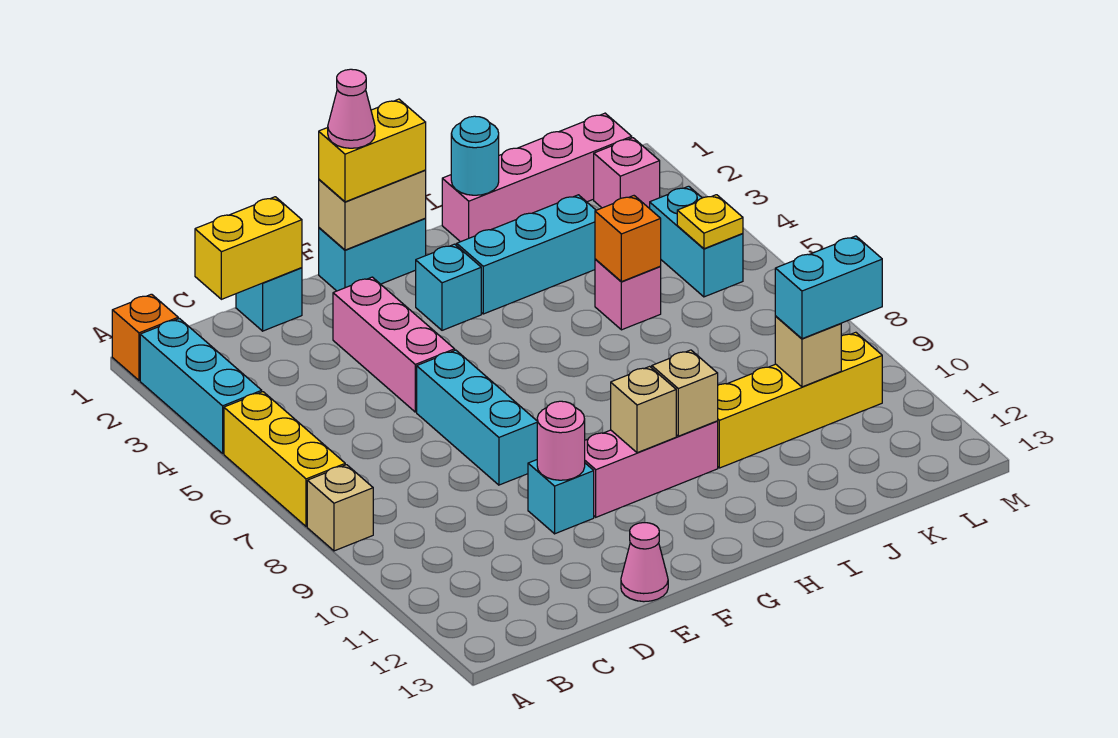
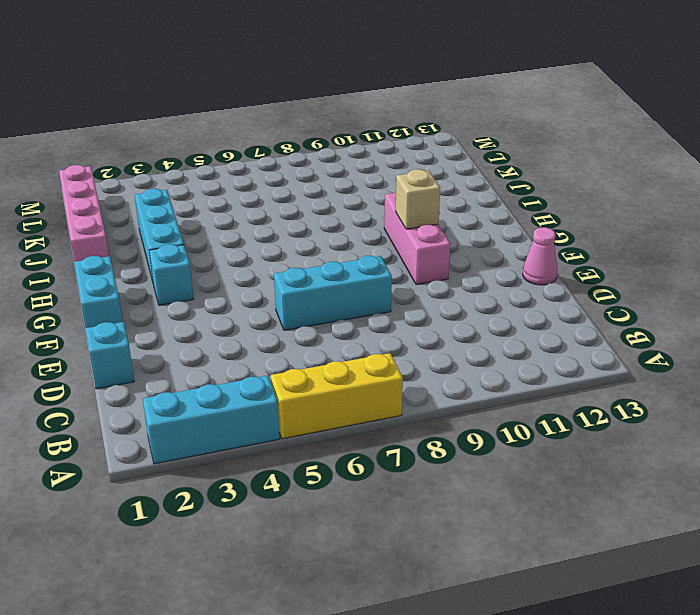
none -> orange 1x1 brick [112,294,178,380]
none -> tan 1x1 brick [307,465,373,551]
none -> pink 1x3 brick [333,277,455,412]
none -> cyan 1x1 brick [528,460,594,534]

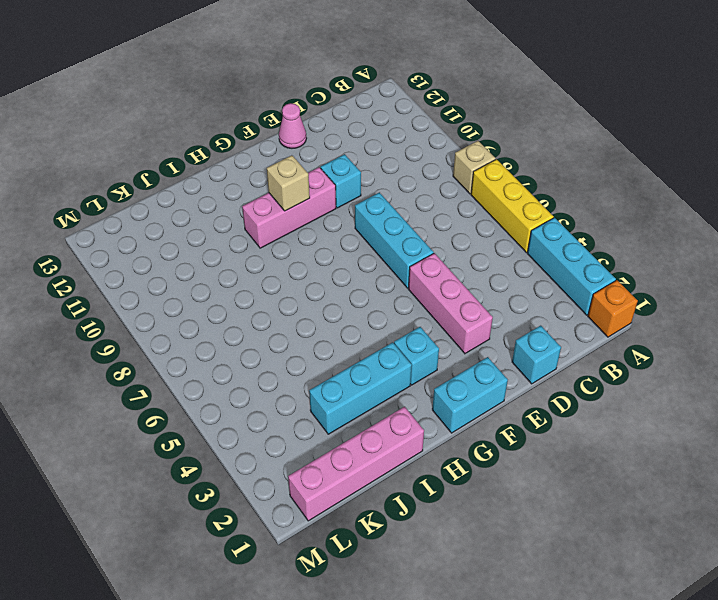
none -> yellow 1x4 brick [718,332,882,468]
none -> pink 1x1 brick [595,259,661,330]
none -> pink 1x1 brick [594,138,660,209]
none -> cyan 1x2 brick [650,186,743,297]

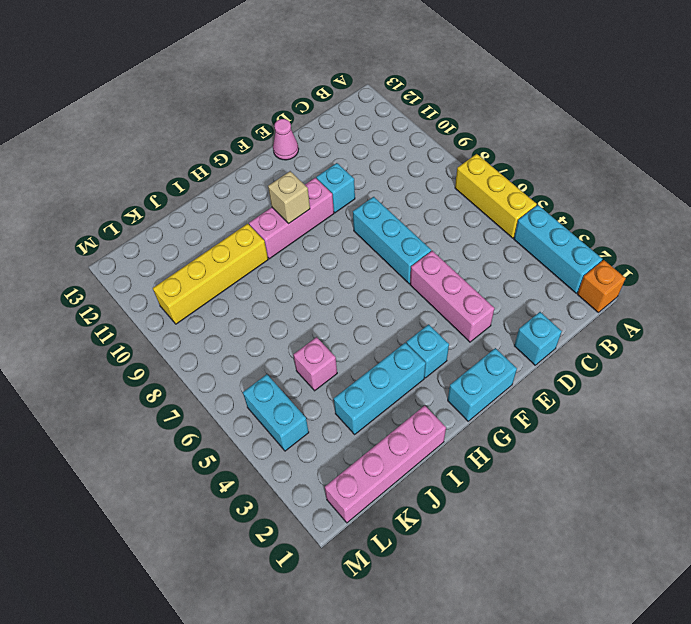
none -> tan 1x1 brick [307,465,373,551]
none -> pink 1x1 brick [594,138,660,209]
none -> yellow 1x2 brick [195,197,302,299]
none -> pink 1x1 round brick [537,401,585,480]

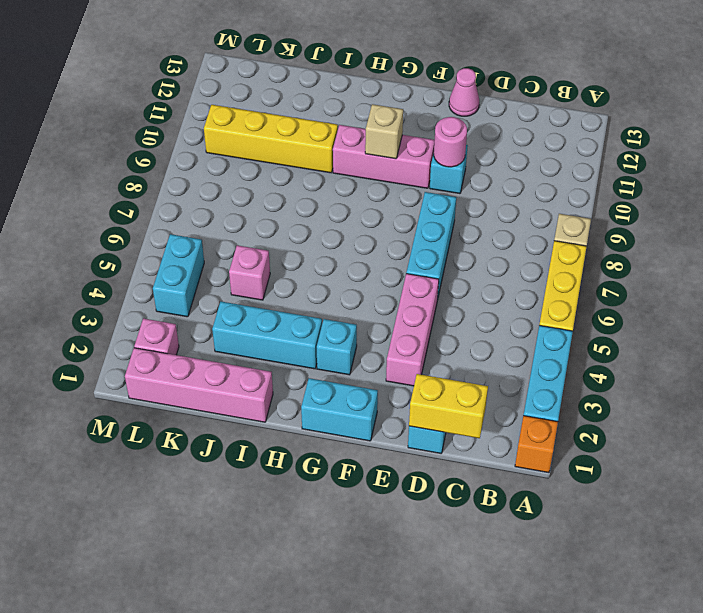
none -> tan 1x2 brick [319,170,426,250]
none -> tan 1x1 brick [652,350,718,436]
none -> cyan 1x1 round brick [451,116,499,195]
none -> orange 1x1 brick [595,196,661,282]

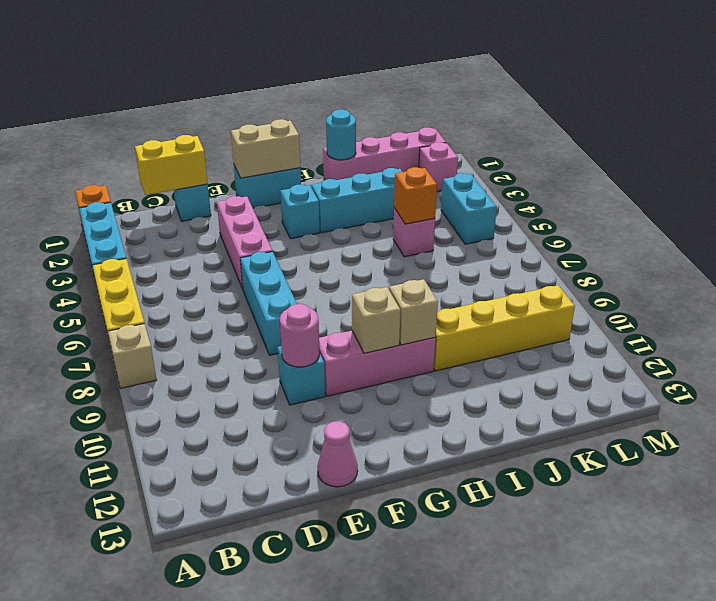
none -> tan 1x1 brick [775,316,841,387]
none -> yellow 1x1 plate [677,195,743,249]
none -> yellow 1x2 brick [319,99,426,202]
none -> cyan 1x2 brick [775,236,882,339]

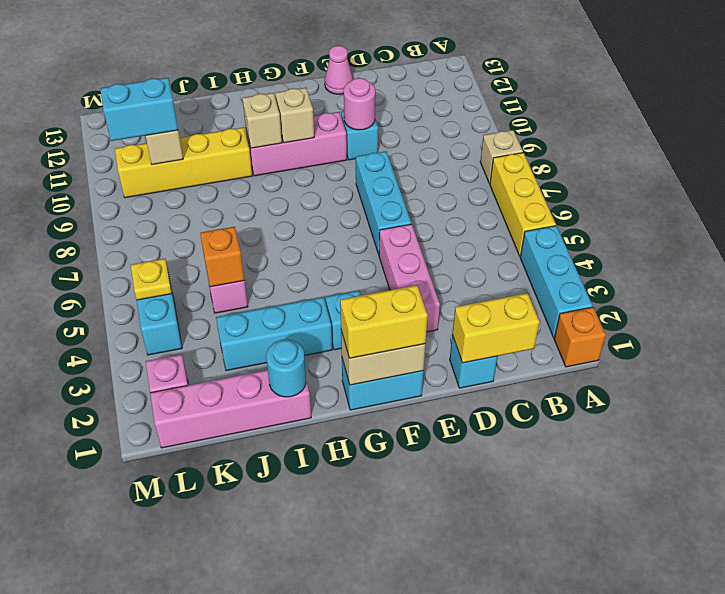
none -> pink 1x1 cone [328,69,375,148]

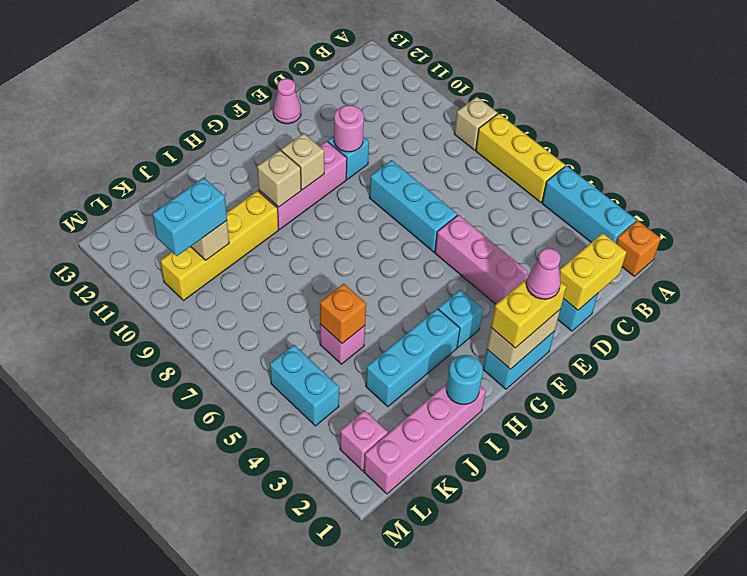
none -> yellow 1x1 plate [677,195,743,249]

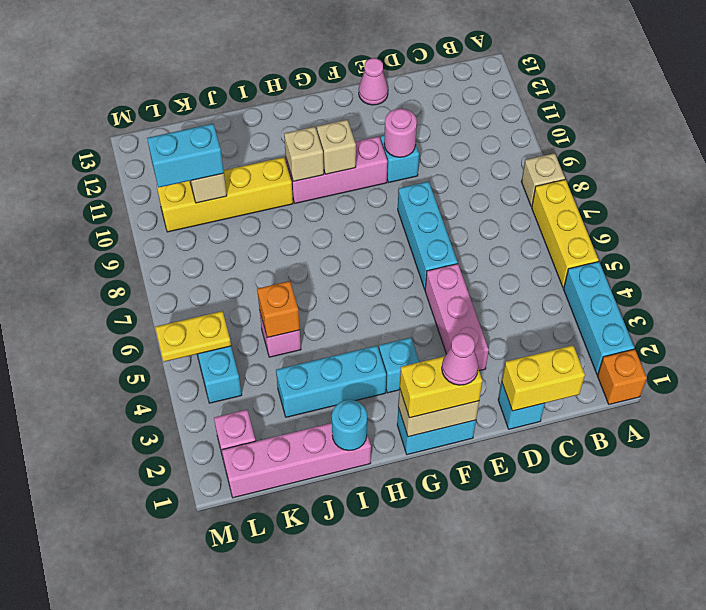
yellow 1x2 plate [155,311,231,362] -> yellow 1x1 plate [677,195,743,249]

